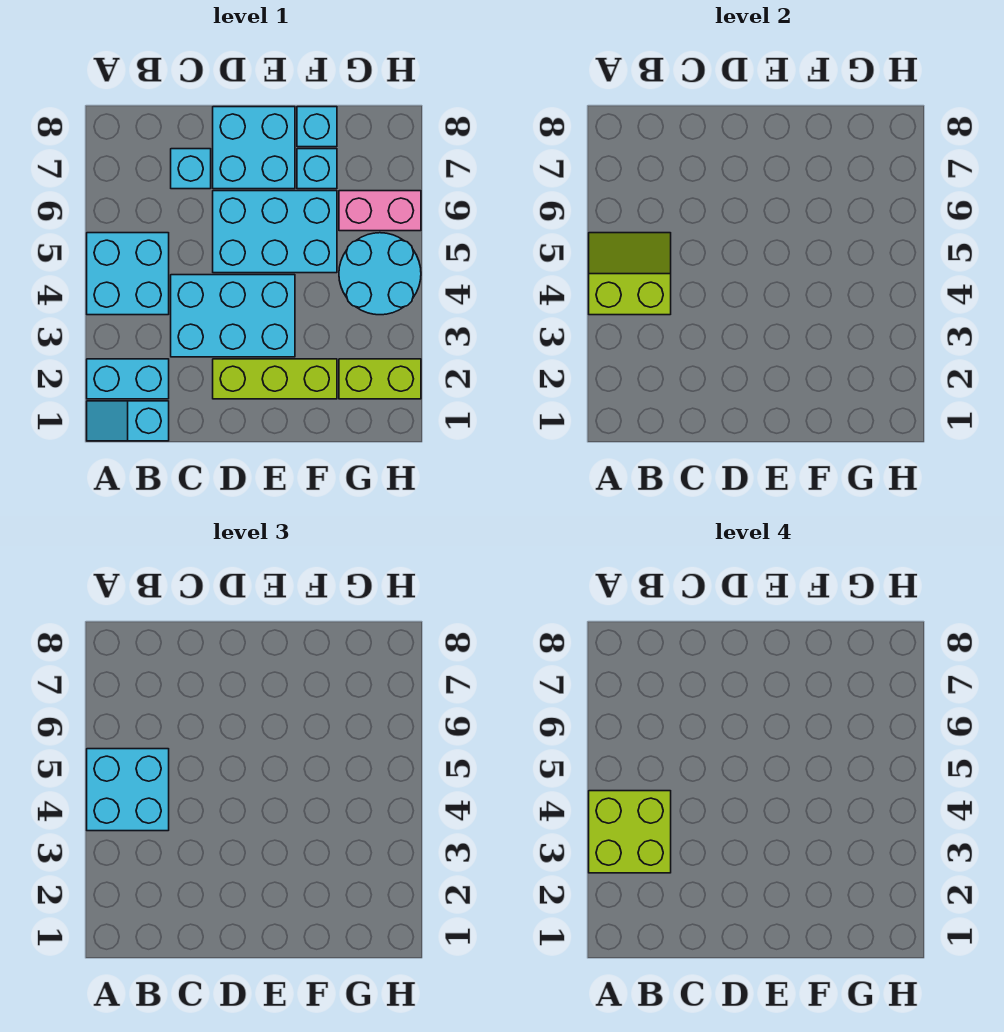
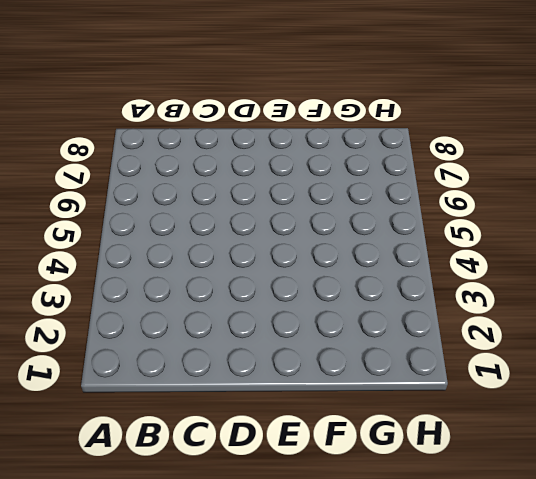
none -> cyan 1x2 slope [87,401,169,441]
none -> cyan 1x2 brick [87,359,169,399]
none -> cyan 2x2 brick [87,233,169,315]

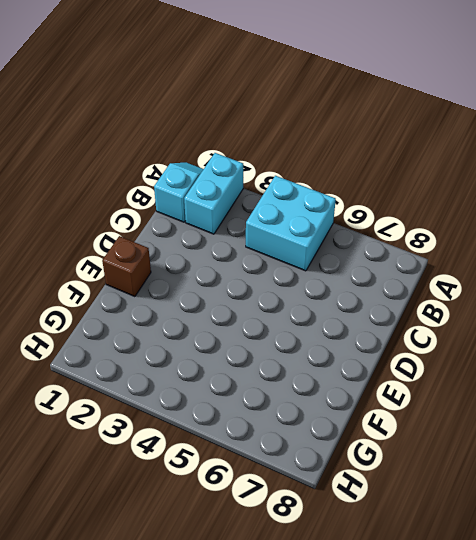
brown 1x1 brick [102,236,151,297] -> none
none -> cyan 2x3 brick [171,275,295,357]
none -> cyan 1x1 brick [171,149,211,189]
none -> lime 1x3 brick [213,359,337,399]

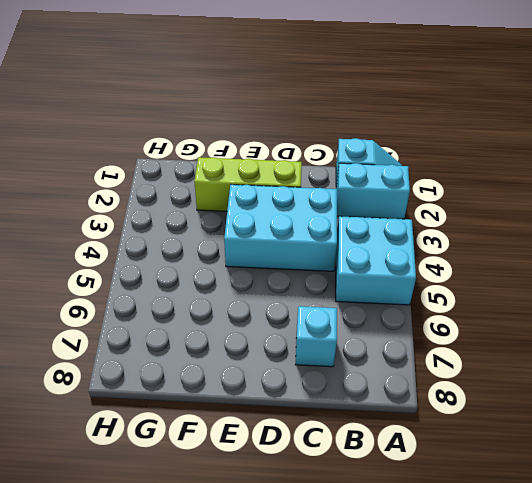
none -> cyan 2x3 brick [213,191,337,273]
none -> cyan 2x2 brick [213,107,295,189]
none -> cyan 1x1 brick [297,149,337,189]

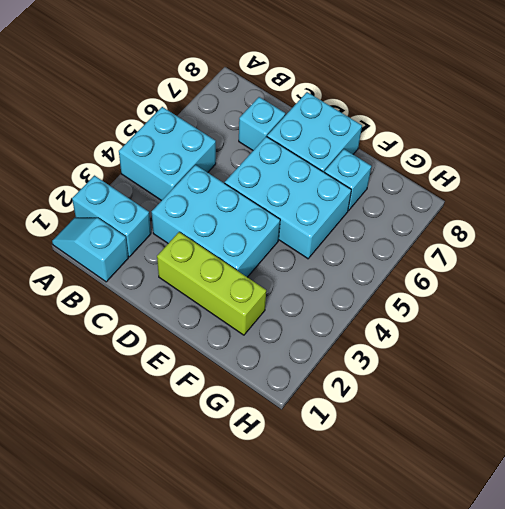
none -> cyan 1x1 brick [297,107,337,147]
none -> lime 1x2 brick [339,359,421,399]
none -> cyan 2x2 round brick [339,233,421,315]

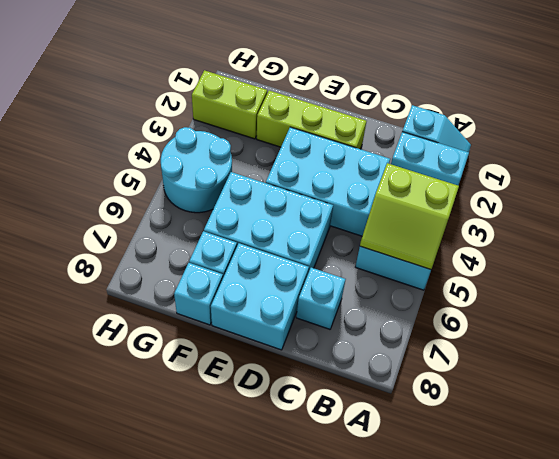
none -> pink 1x2 brick [339,191,421,231]
none -> cyan 2x2 brick [87,749,169,831]
none -> lime 2x2 brick [589,791,671,873]

